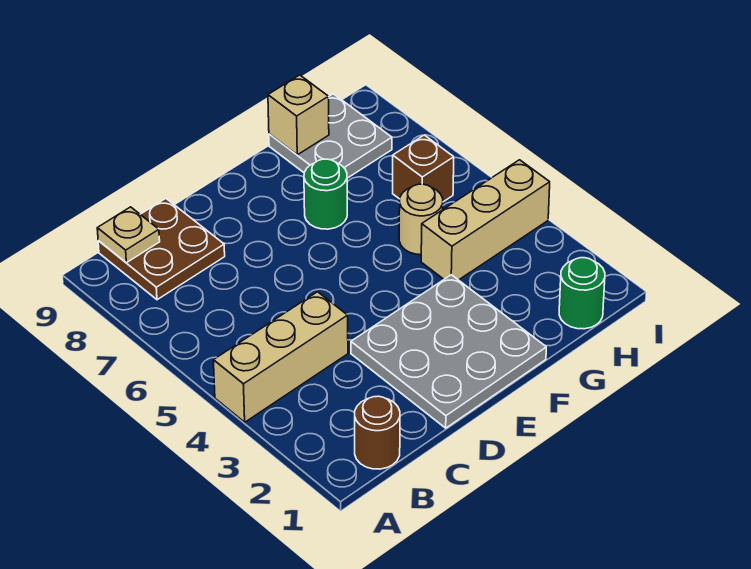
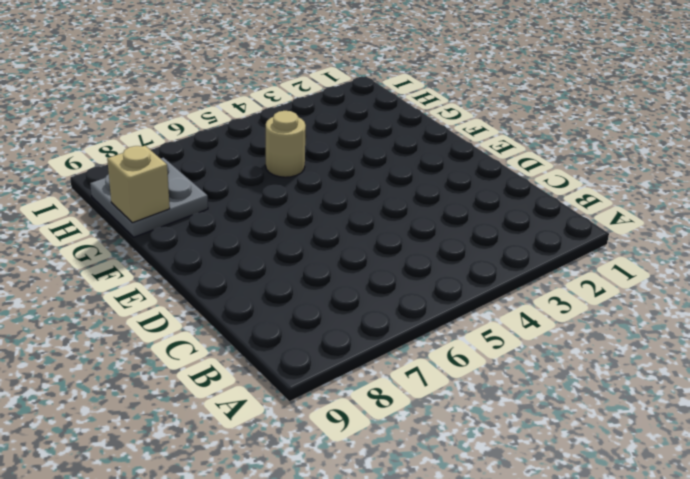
none -> tan 1x3 brick [213,292,348,422]
none -> brown 1x1 round brick [355,396,400,469]
none -> brown 2x2 plate [98,199,225,300]

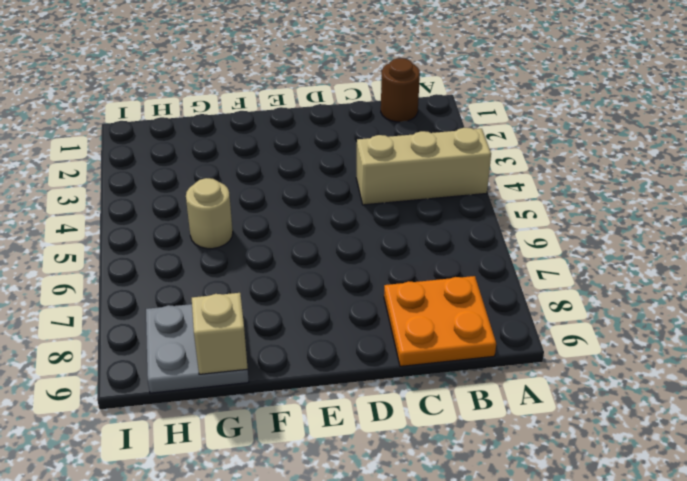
orange 2x2 plate [384,276,496,366] -> brown 2x2 plate [98,199,225,300]
none -> grey 3x3 plate [351,275,546,428]
none -> green 1x1 round brick [304,159,347,229]
none -> tan 1x3 brick [421,160,550,280]

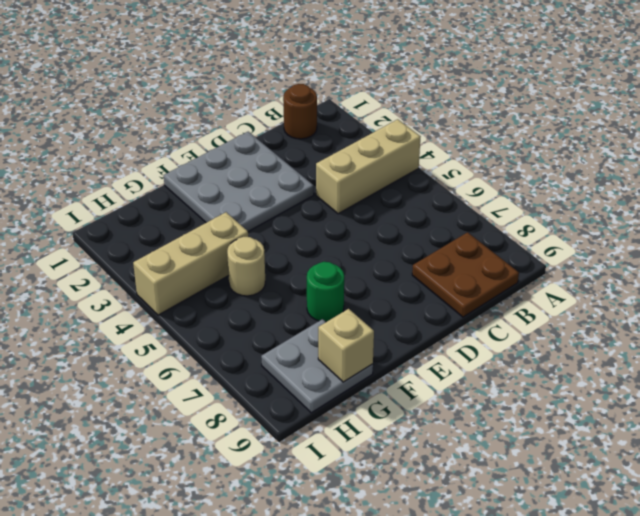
none -> green 1x1 round brick [559,258,605,329]
none -> brown 1x1 brick [393,135,454,202]
none -> tan 1x1 plate [97,207,160,263]

